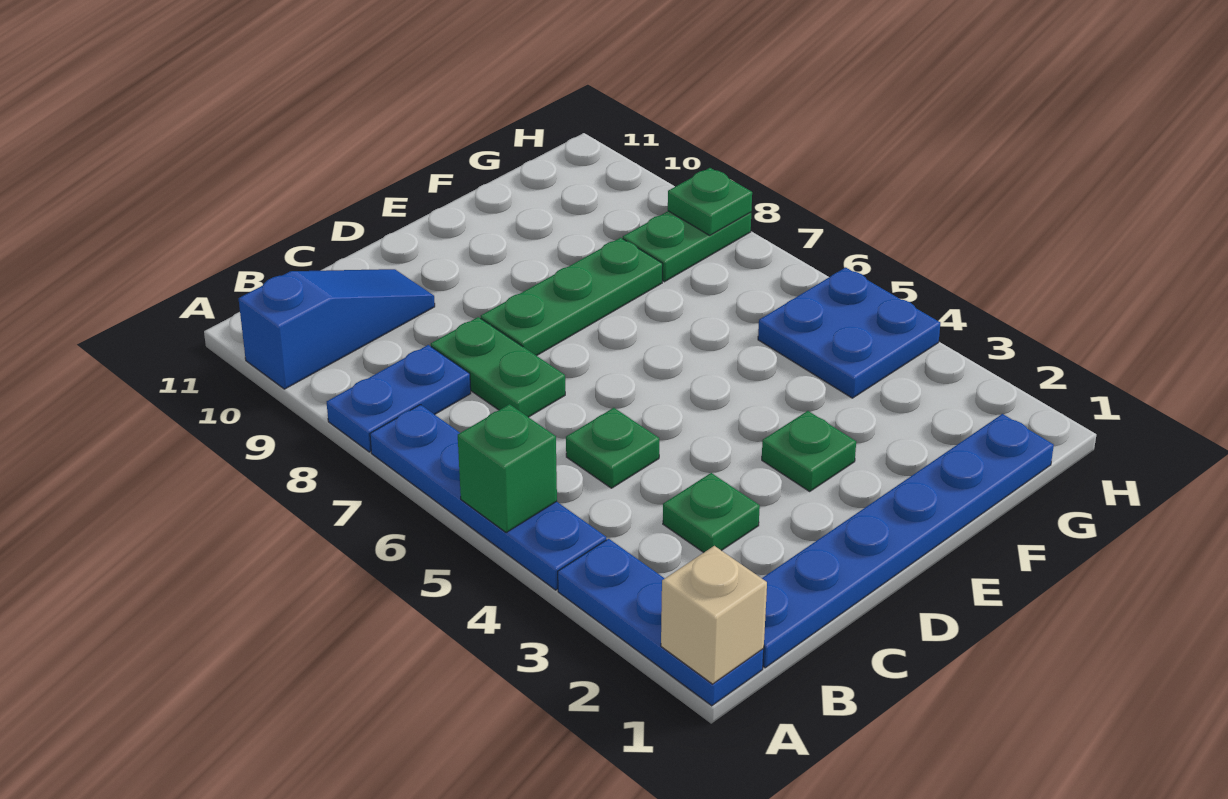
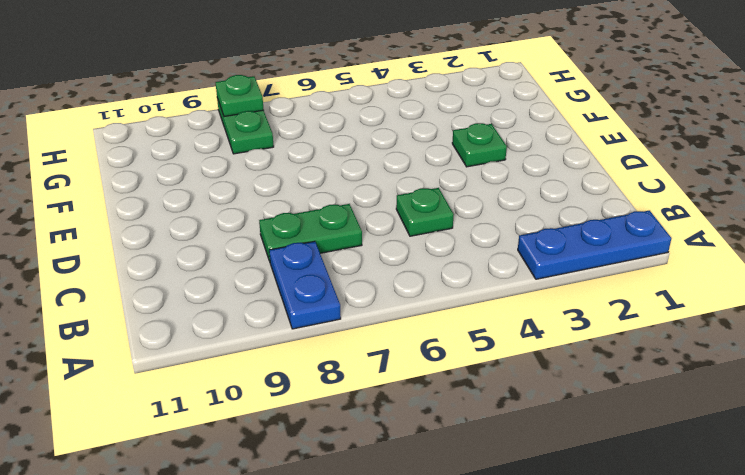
none -> blue 1x4 plate [370,405,606,590]
none -> blue 1x3 slope [238,269,435,389]
none -> blue 1x6 plate [762,414,1054,668]

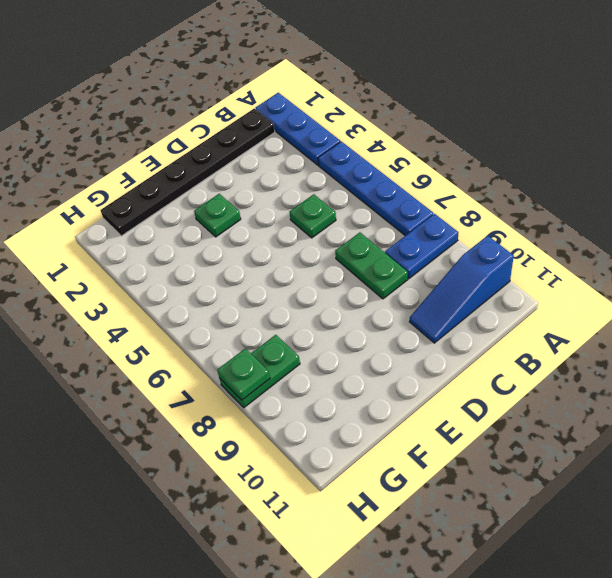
black 1x6 plate [101,109,275,236] -> blue 1x6 plate [762,414,1054,668]
none -> green 1x1 plate [663,473,760,552]
none -> green 1x3 plate [481,238,663,356]
none -> blue 2x2 plate [758,267,940,398]

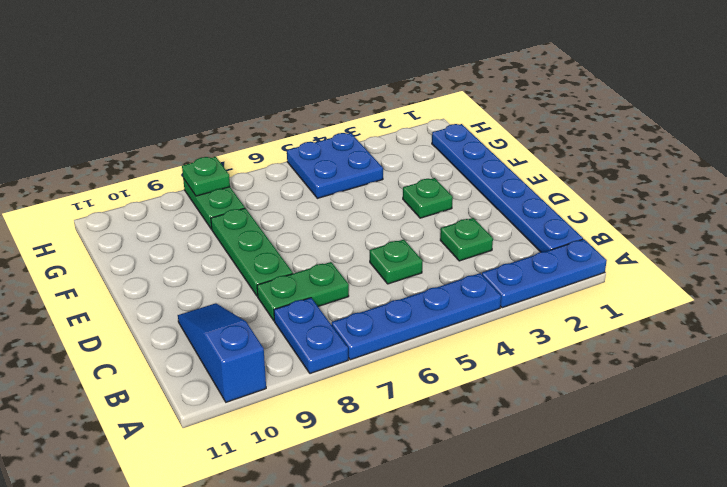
none -> tan 1x1 brick [661,546,767,684]
none -> green 1x1 brick [458,404,557,533]

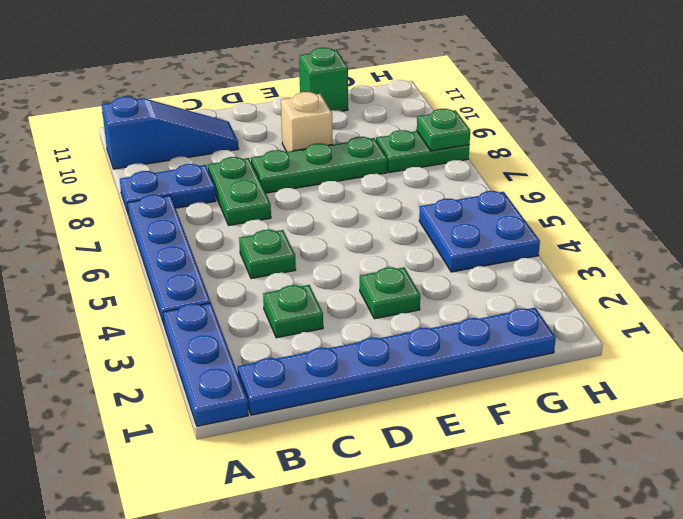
tan 1x1 brick [281,92,332,152] -> tan 1x1 brick moved to [661,546,767,684]
green 1x1 brick [299,48,348,111] -> green 1x1 brick moved to [458,404,557,533]

